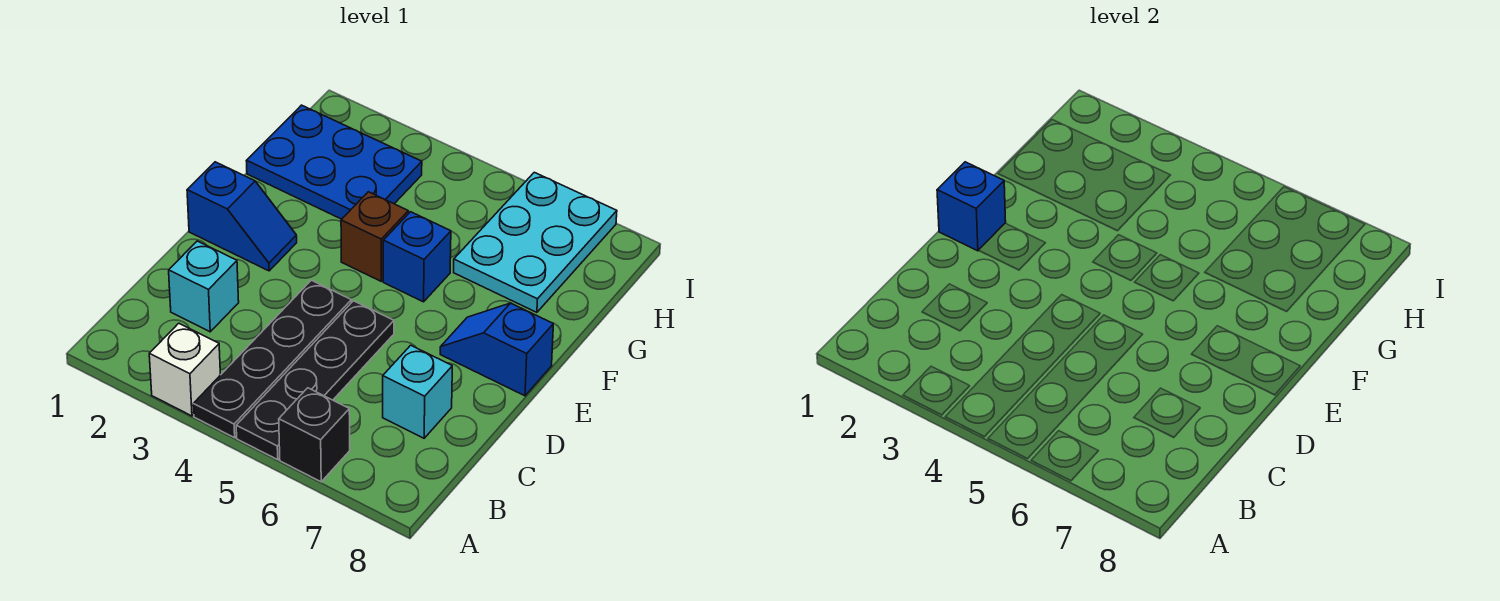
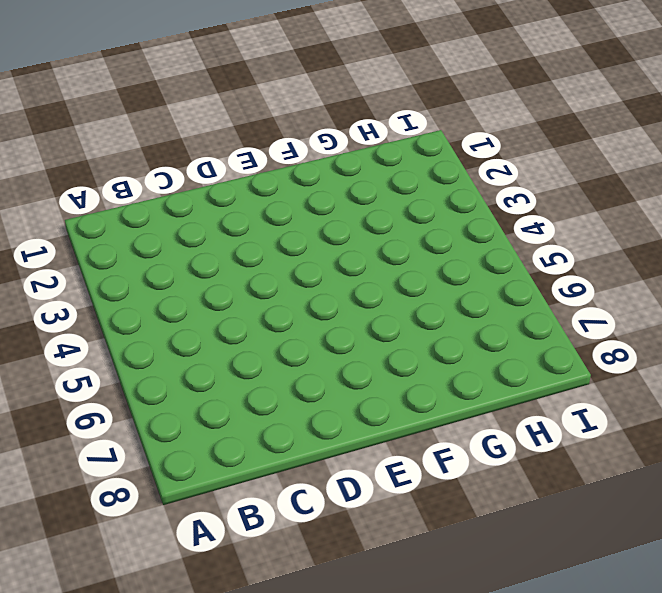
none -> white 1x1 brick [149,323,220,416]
none -> black 1x4 plate [193,280,351,438]
none -> black 1x4 plate [236,301,394,460]

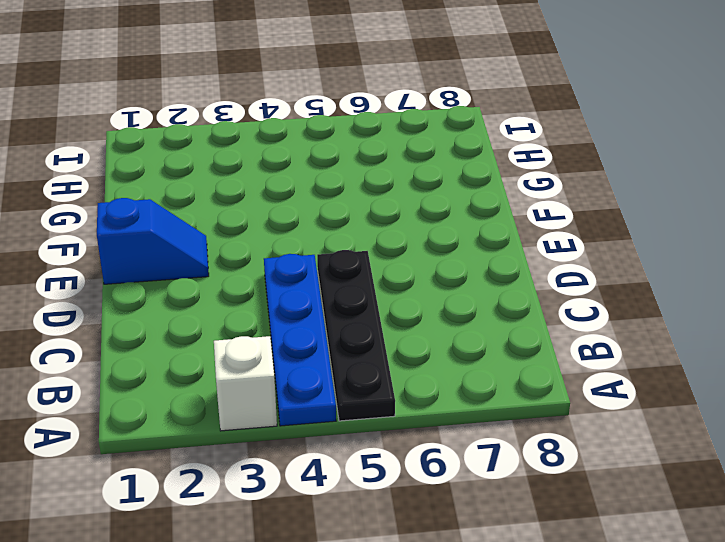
blue 1x4 plate [264,254,336,426] -> black 1x4 plate [193,280,351,438]
none -> black 1x1 brick [279,388,350,482]
none -> cyan 1x1 brick [169,241,239,332]
none -> cyan 1x1 brick [383,345,452,438]

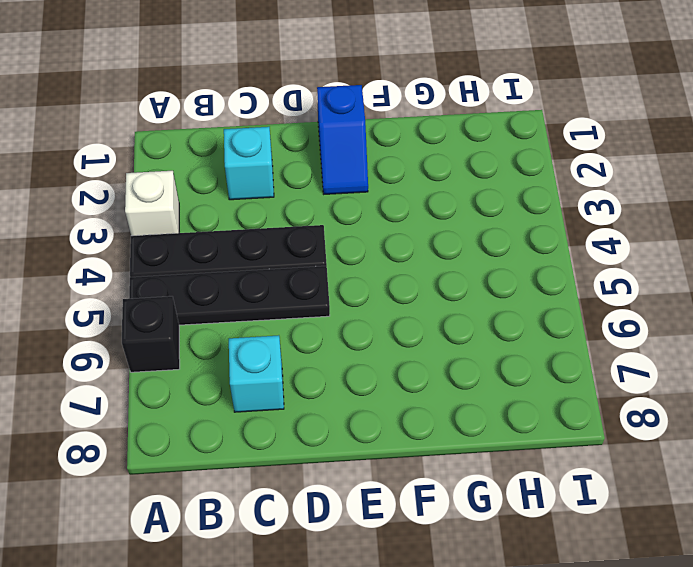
none -> blue 1x2 slope [440,303,553,396]
none -> brown 1x1 brick [341,192,408,281]
none -> blue 1x1 brick [383,212,451,302]

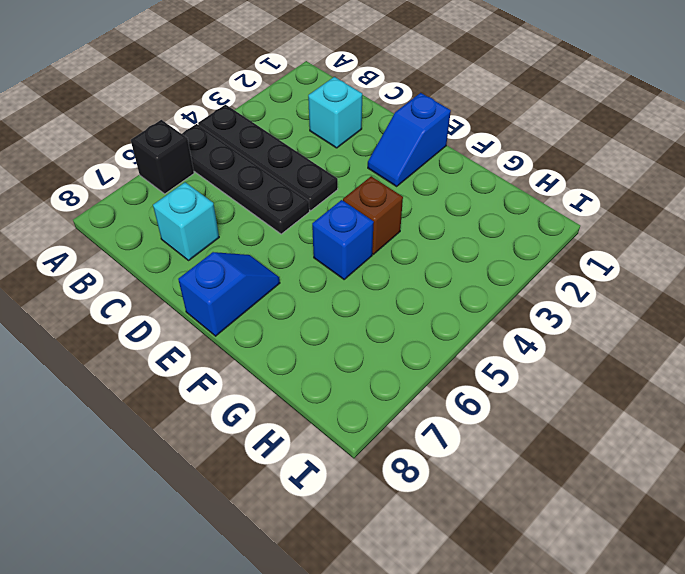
none -> white 1x1 brick [149,323,220,416]
none -> blue 2x3 plate [246,105,422,219]
none -> cyan 2x3 plate [454,172,617,312]

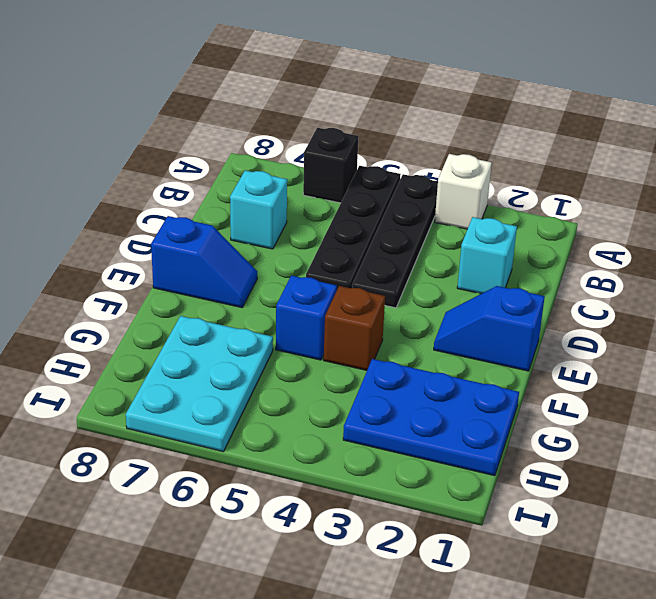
none -> blue 1x1 brick [937,162,1006,251]

